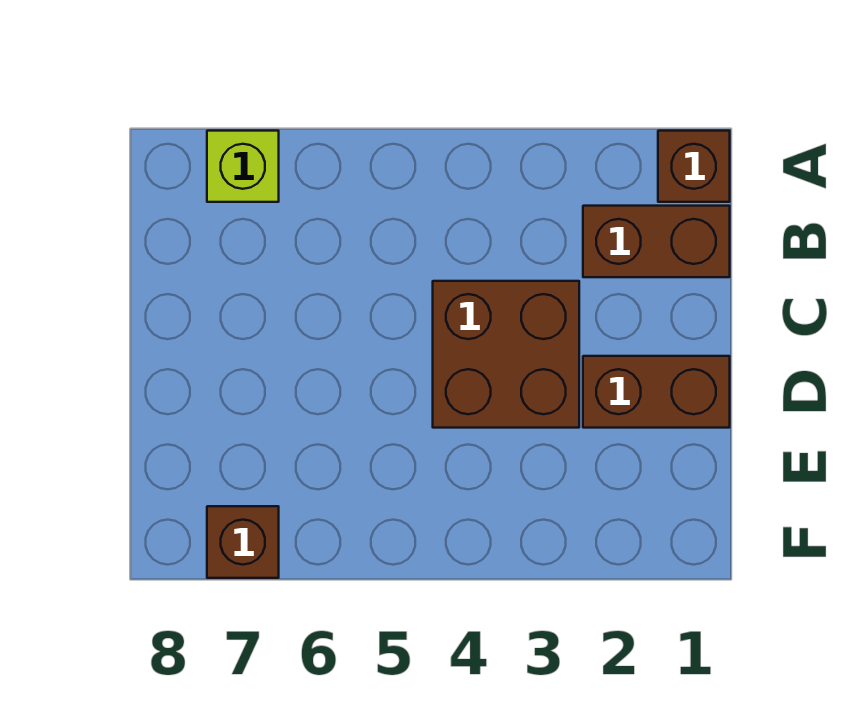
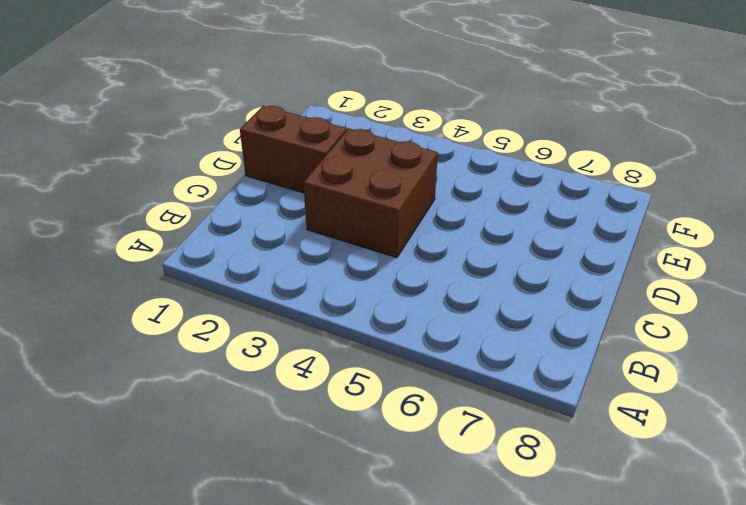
none -> brown 1x1 brick [658,131,730,202]
none -> lime 1x1 brick [207,131,279,202]

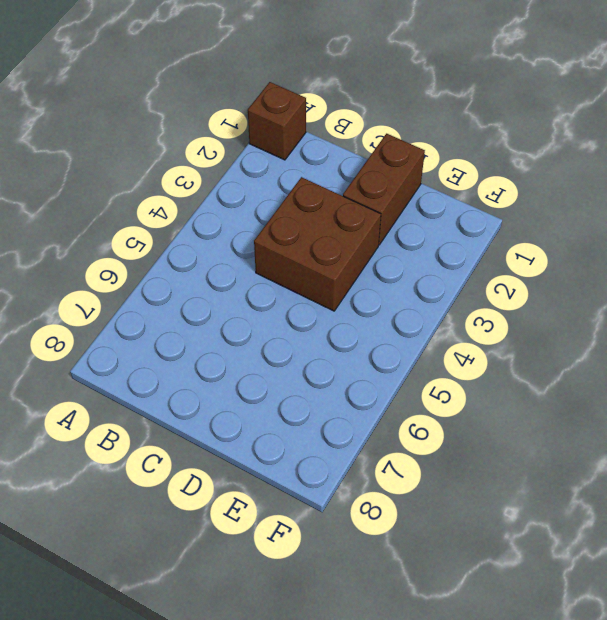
none -> lime 1x1 brick [207,131,279,202]
none -> brown 1x2 brick [583,206,730,277]

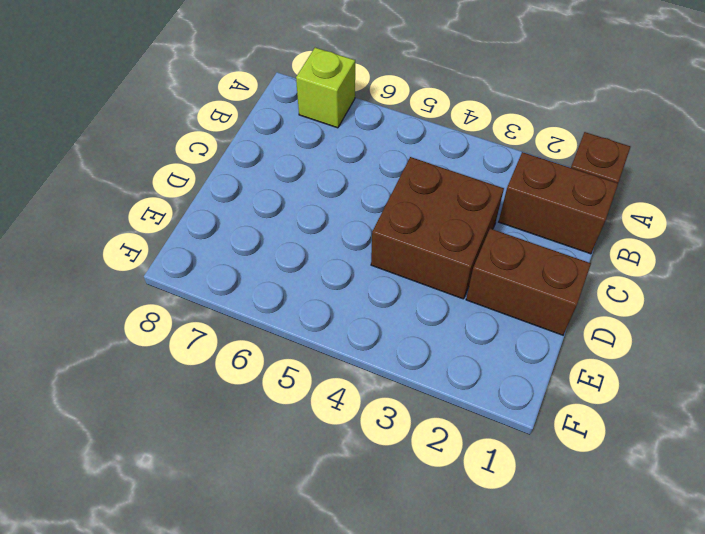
none -> brown 1x1 brick [207,506,279,578]

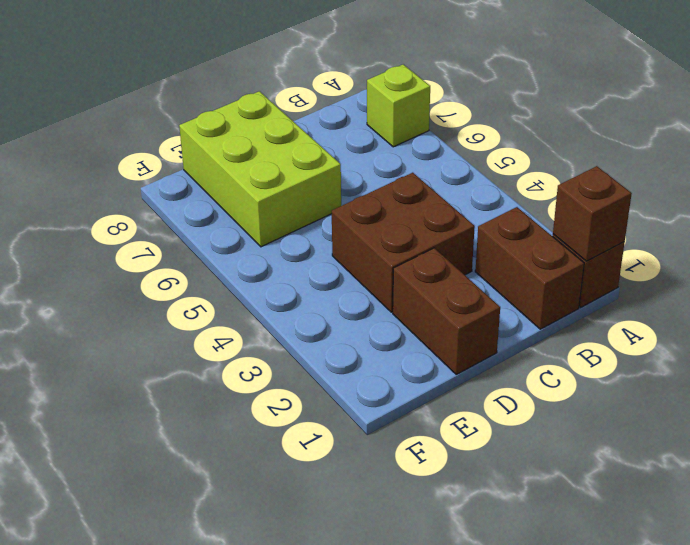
brown 1x1 brick [553,166,632,261] -> brown 1x1 brick moved to [207,506,279,578]
lime 2x3 brick [179,91,341,247] -> none

